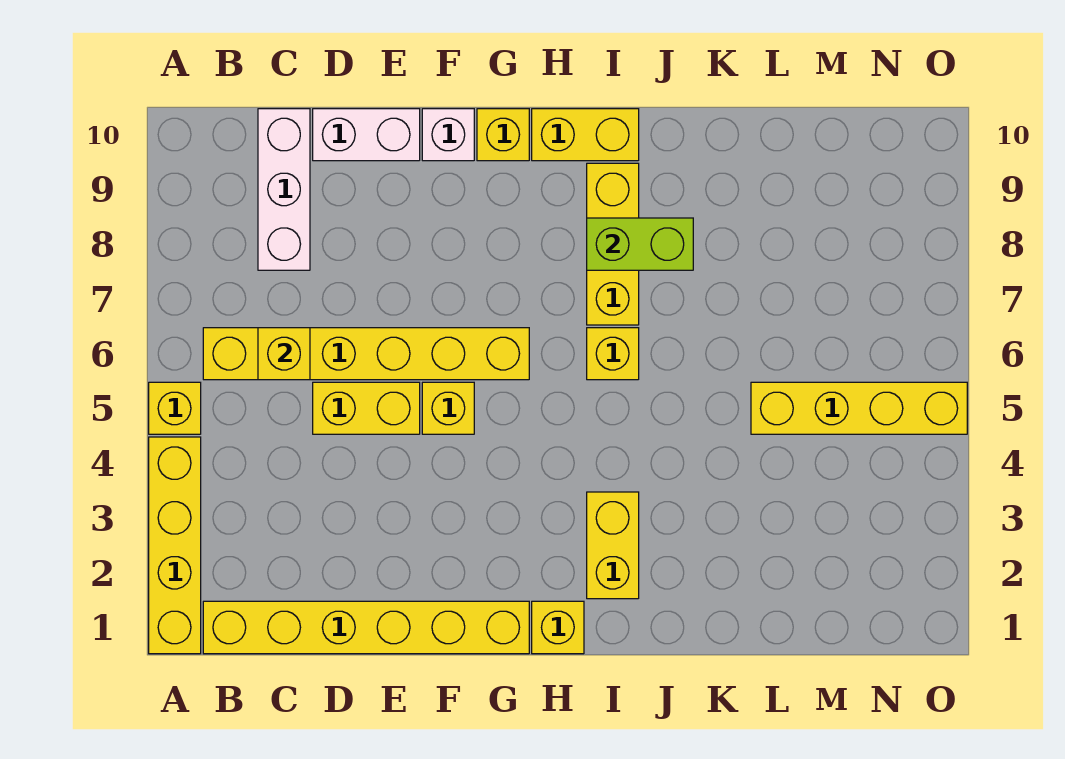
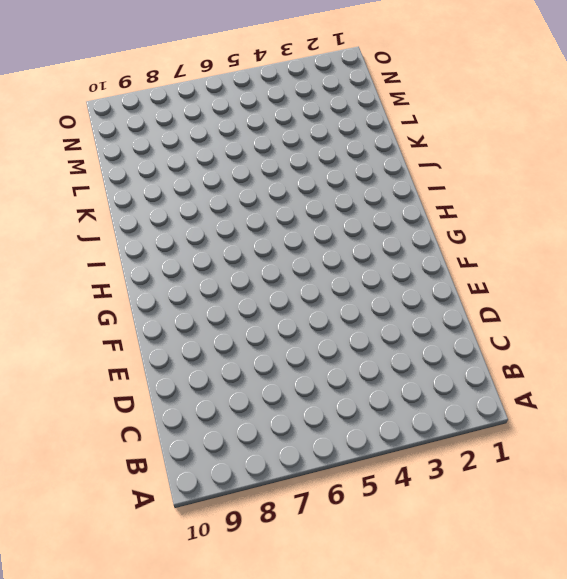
none -> yellow 1x4 brick [149,437,201,654]
none -> yellow 1x1 brick [149,382,201,434]
none -> yellow 1x6 brick [203,601,529,654]

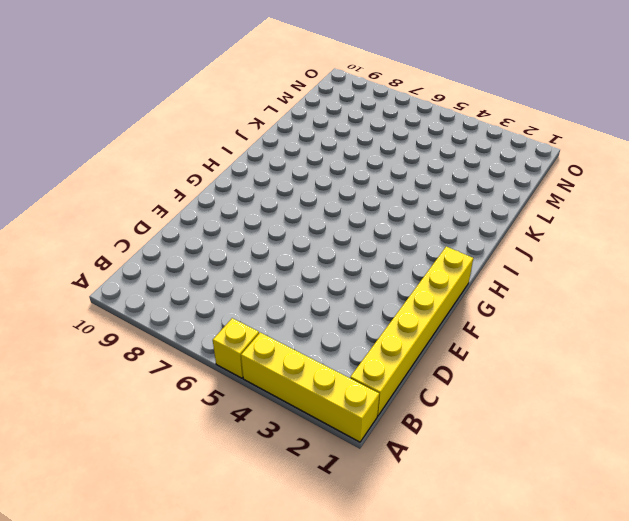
none -> yellow 1x6 brick [203,328,529,380]
none -> white 1x3 brick [258,109,310,270]
none -> yellow 1x2 brick [313,382,420,434]

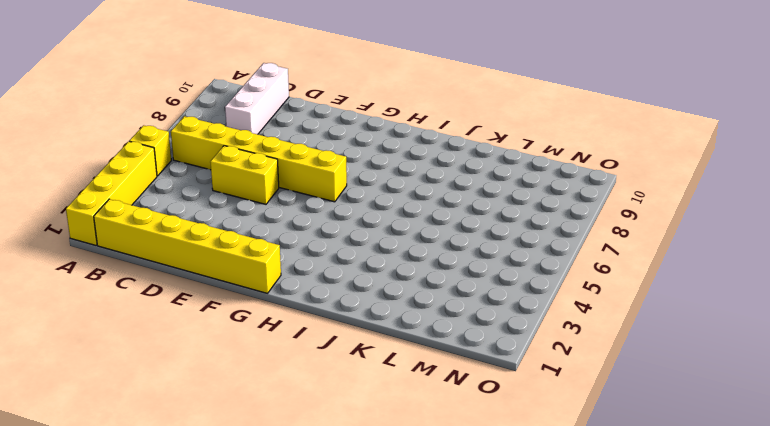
none -> white 1x2 brick [313,109,420,161]
none -> yellow 1x1 brick [422,382,474,434]
none -> white 1x1 brick [422,109,474,161]

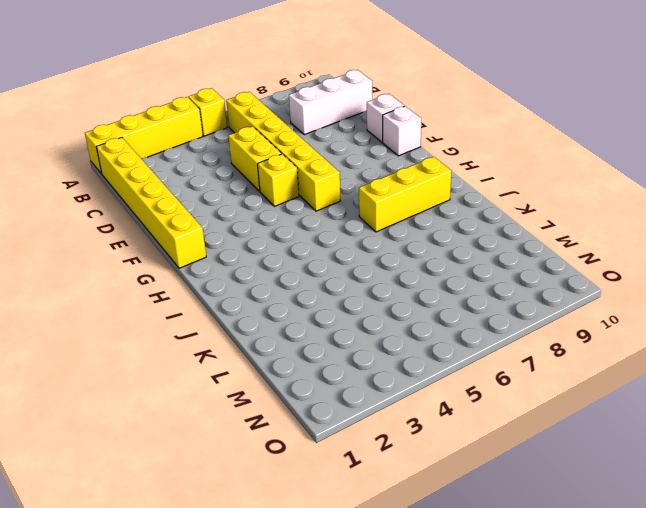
white 1x1 brick [367,94,404,142] -> white 1x2 brick [313,109,420,161]
none -> yellow 1x1 brick [477,109,529,161]
none -> yellow 1x1 brick [532,601,584,654]
none -> yellow 1x2 brick [532,109,639,161]

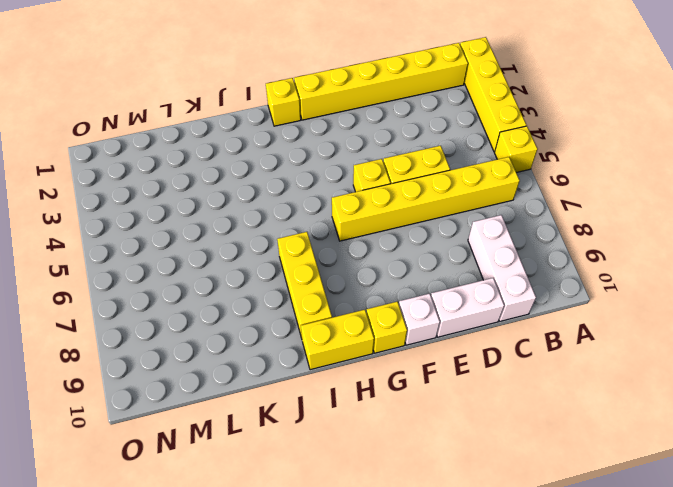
none -> yellow 1x2 brick [587,492,639,599]
none -> yellow 1x1 brick [587,328,639,380]
none -> yellow 1x4 brick [751,382,967,434]

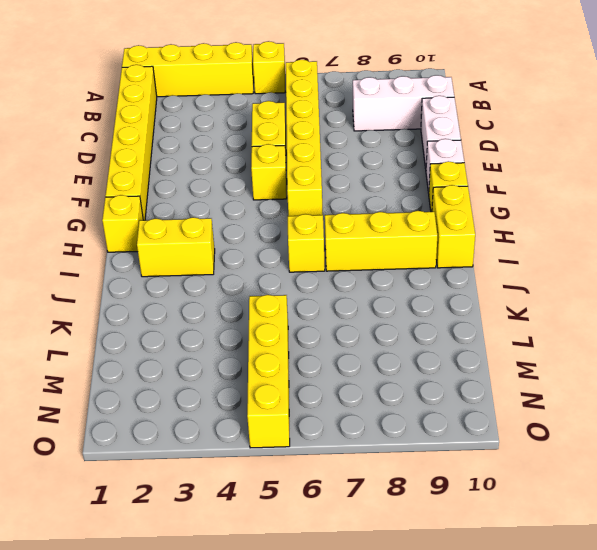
none -> yellow 1x1 brick [258,328,310,380]
none -> lime 1x2 brick [587,218,693,270]

